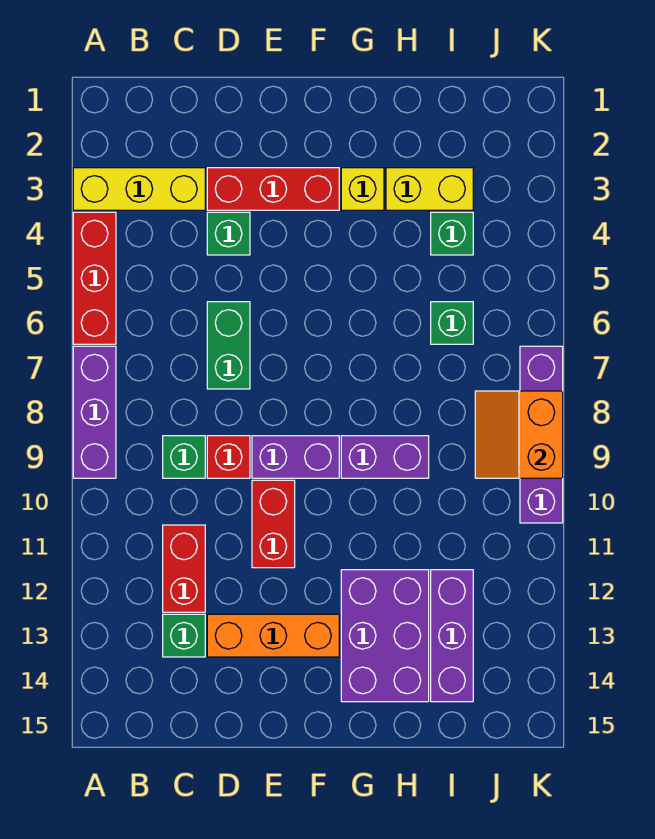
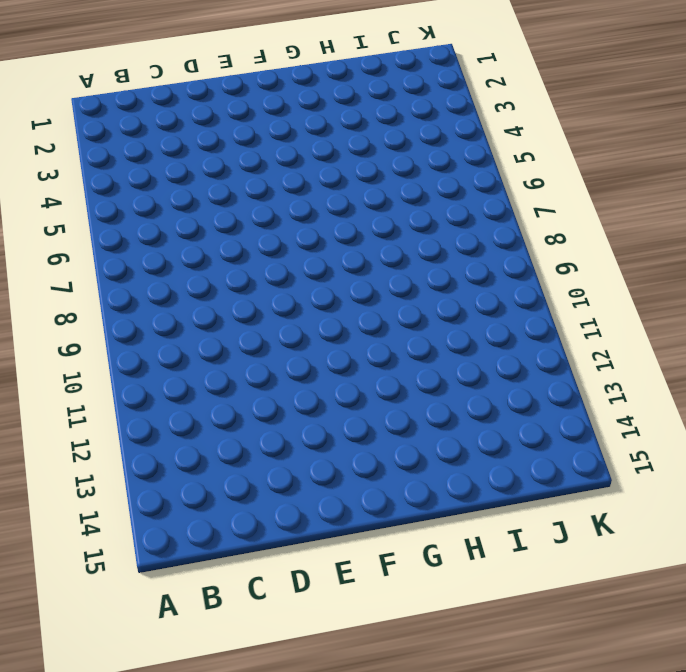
none -> yellow 1x3 brick [73,168,205,210]
none -> red 1x3 brick [73,212,116,344]
none -> purple 1x3 brick [73,346,116,478]

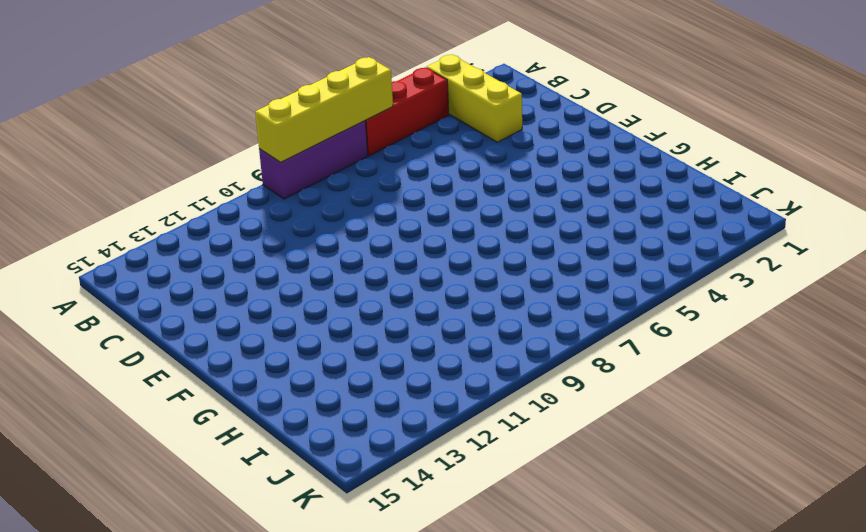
yellow 1x4 brick [255,57,393,162] -> none
none -> green 1x1 brick [163,436,205,478]
none -> red 1x2 brick [163,525,205,612]
none -> green 1x1 brick [163,614,205,657]

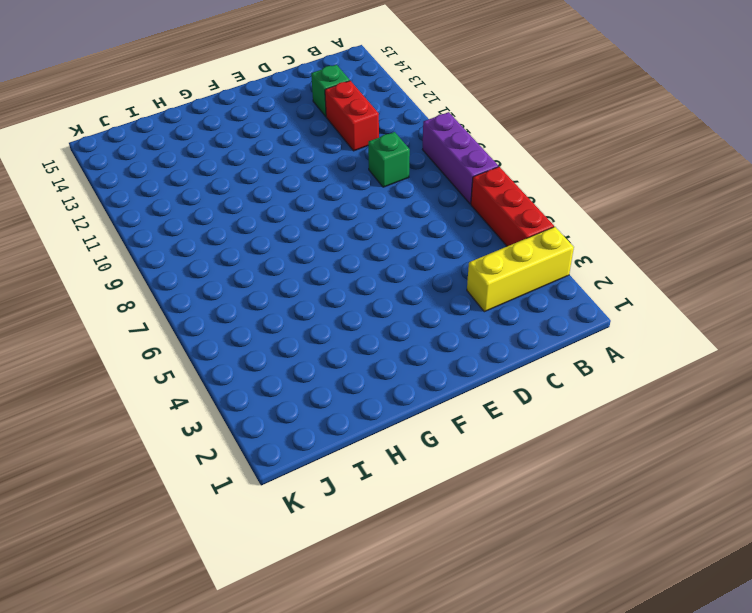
none -> red 1x3 brick [207,168,339,210]
none -> green 1x1 brick [207,212,250,255]
none -> green 1x2 brick [207,302,250,389]

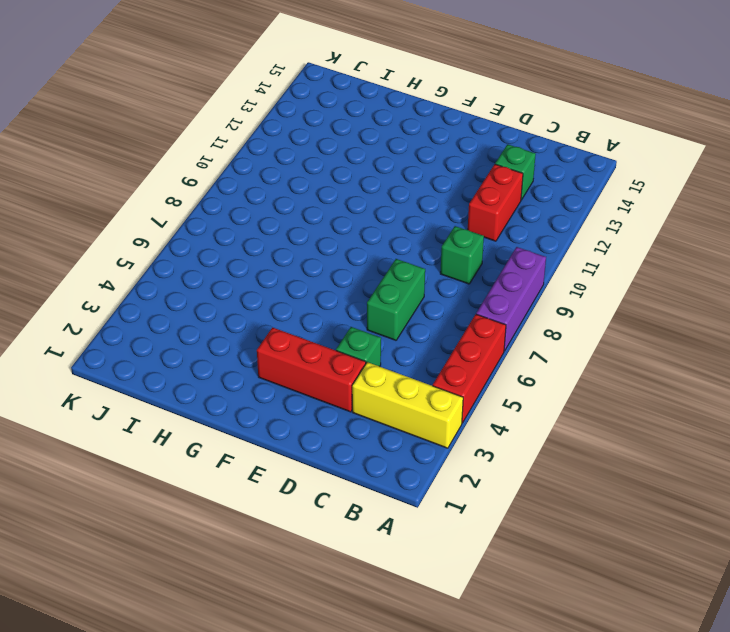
none -> red 1x1 brick [207,436,250,478]
none -> orange 1x3 brick [207,614,339,657]
none -> purple 1x2 brick [252,436,339,478]

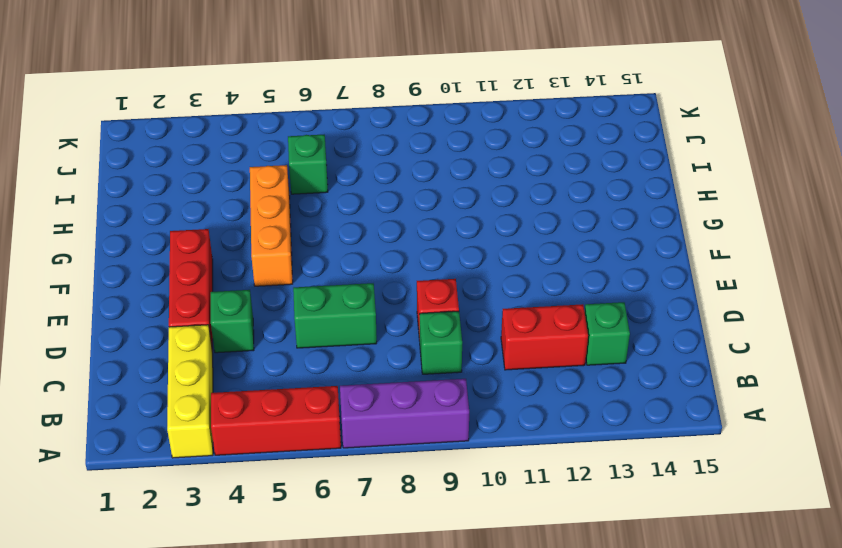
orange 1x3 brick [250,165,293,286] -> orange 1x3 brick moved to [207,614,339,657]
none -> purple 1x2 brick [252,436,339,478]
none -> red 1x2 brick [252,480,295,568]
none -> yellow 1x1 brick [341,168,384,210]

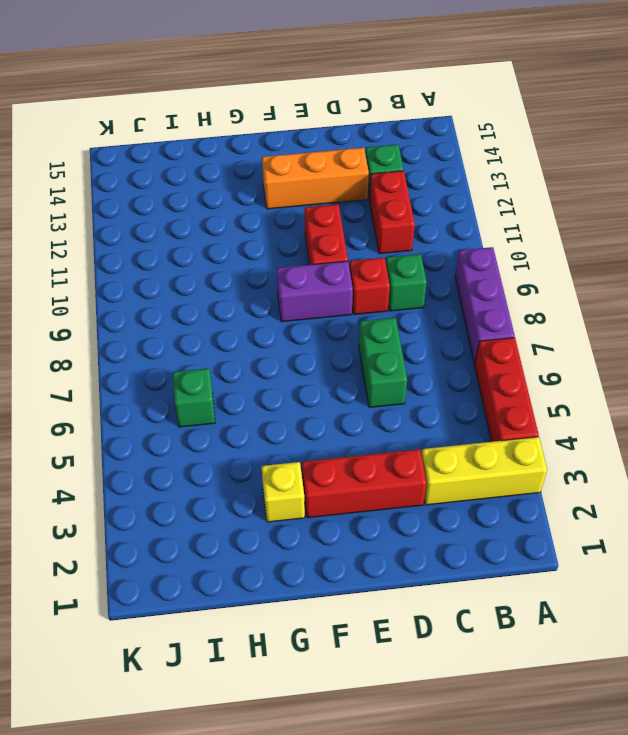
none -> green 1x1 brick [207,212,250,255]
none -> purple 1x2 brick [341,436,429,478]
none -> purple 2x3 brick [341,570,429,702]

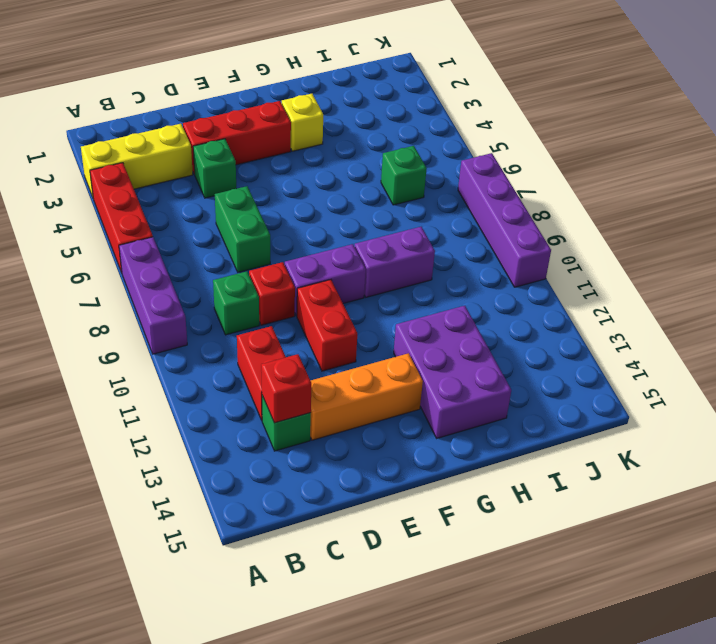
red 1x1 brick [261,354,311,423] -> none
none -> yellow 1x2 brick [386,168,473,210]
none -> green 1x1 brick [431,212,473,255]
none -> purple 1x3 brick [431,570,473,702]

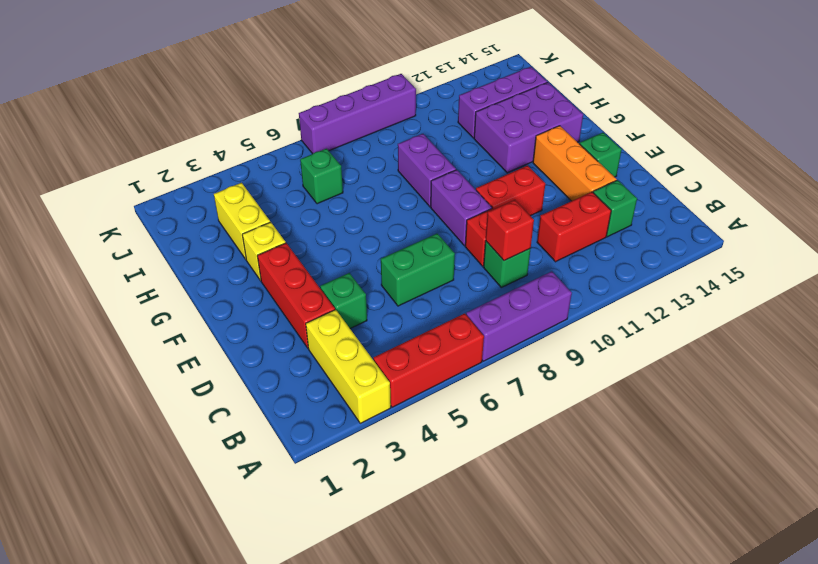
red 1x1 brick [486,200,534,261] -> none
green 1x1 brick [580,133,622,177] -> green 1x1 brick moved to [431,212,473,255]
none -> orange 2x2 slope [475,391,563,478]

